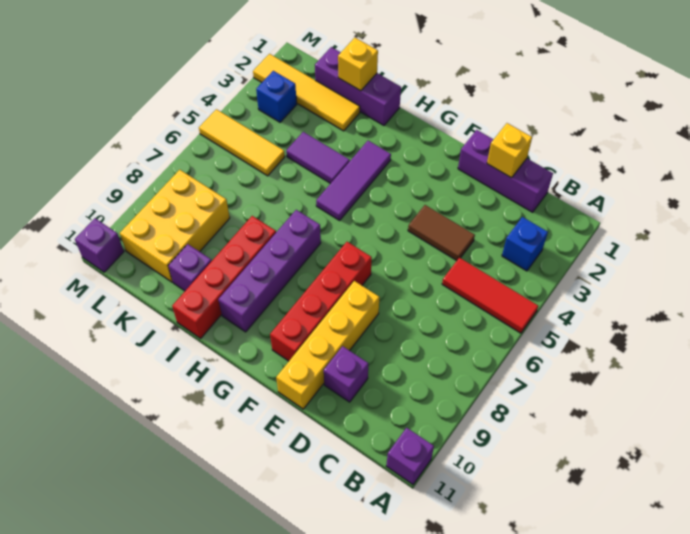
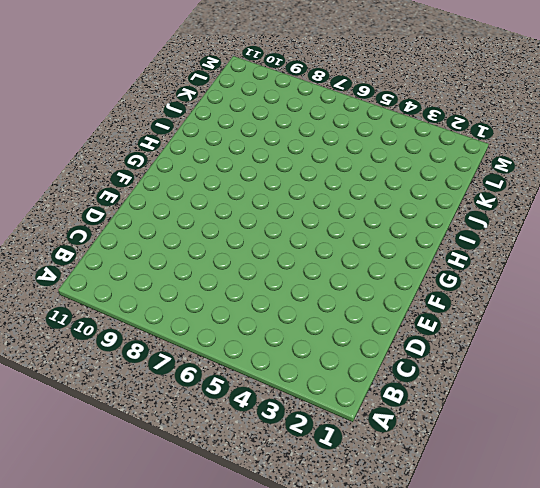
none -> red 1x3 tile [442,258,538,333]
none -> purple 1x1 brick [386,428,434,484]
none -> blue 1x1 brick [502,217,548,271]

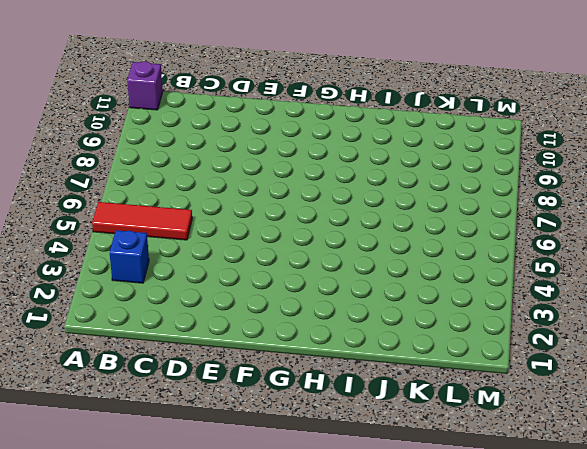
none -> purple 1x3 brick [458,130,553,212]
none -> brown 1x2 tile [408,205,475,261]
none -> purple 1x1 brick [324,346,369,402]

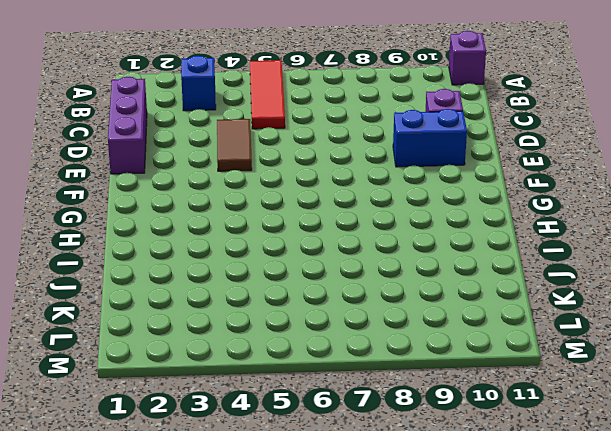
blue 1x2 brick [393,109,467,167] -> yellow 1x4 brick [276,281,380,409]
none -> red 1x4 brick [270,242,372,361]
none -> purple 1x3 tile [316,141,391,220]
none -> purple 1x4 brick [218,210,321,332]

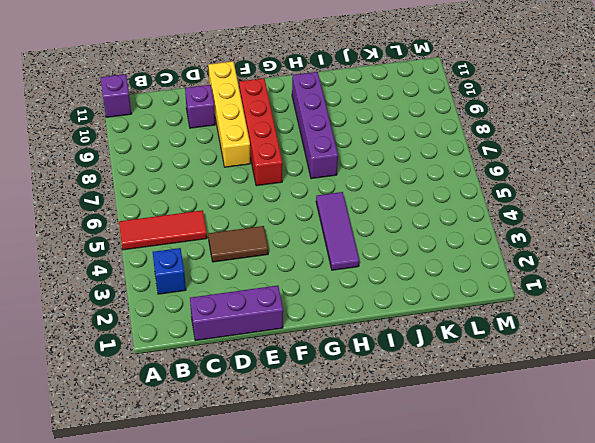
none -> purple 1x3 brick [315,47,401,125]
none -> purple 1x2 tile [286,132,350,184]
none -> red 1x4 brick [172,216,276,338]

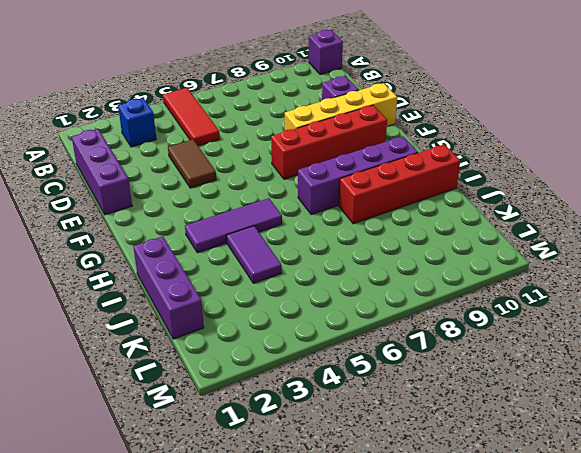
none -> yellow 1x4 tile [253,54,360,131]
none -> purple 1x1 brick [168,244,212,291]
none -> yellow 1x3 tile [199,109,285,176]

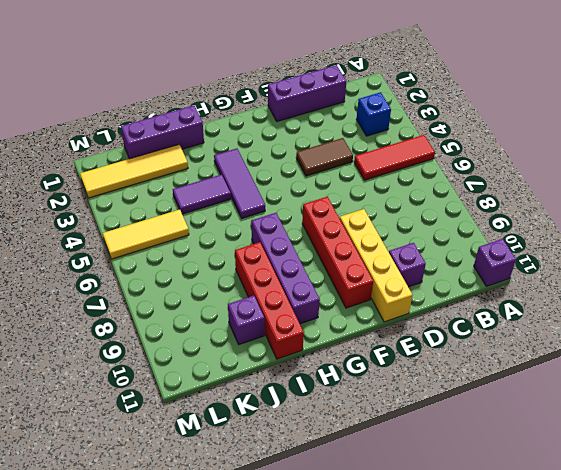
none -> yellow 2x3 brick [120,170,230,282]
none -> blue 1x1 brick [256,71,297,122]
none -> purple 1x1 brick [75,218,124,272]

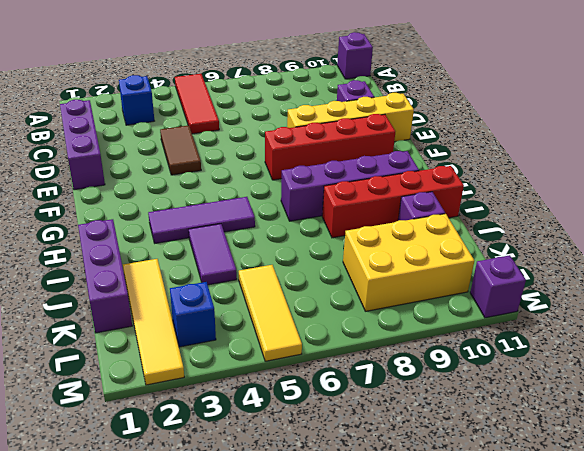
none -> yellow 1x1 brick [487,123,532,178]
none -> yellow 1x1 brick [338,38,378,91]

